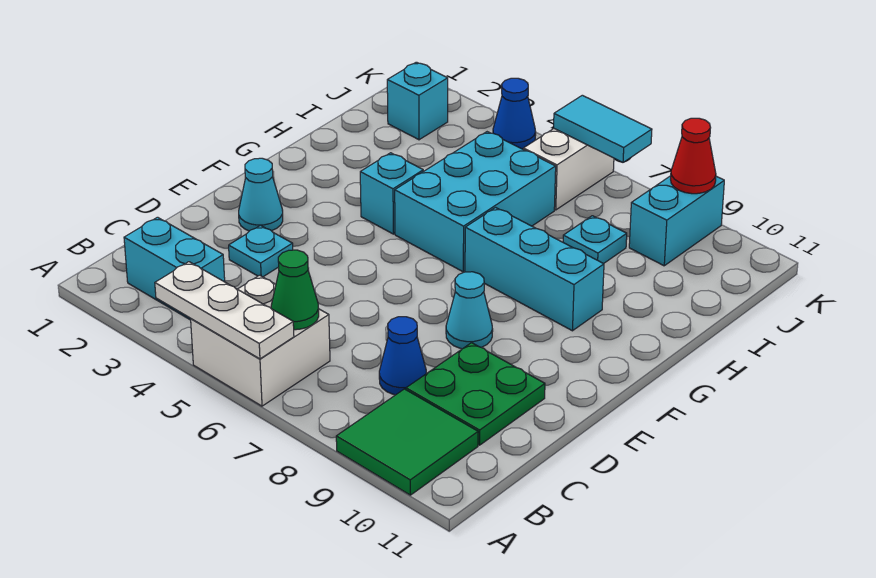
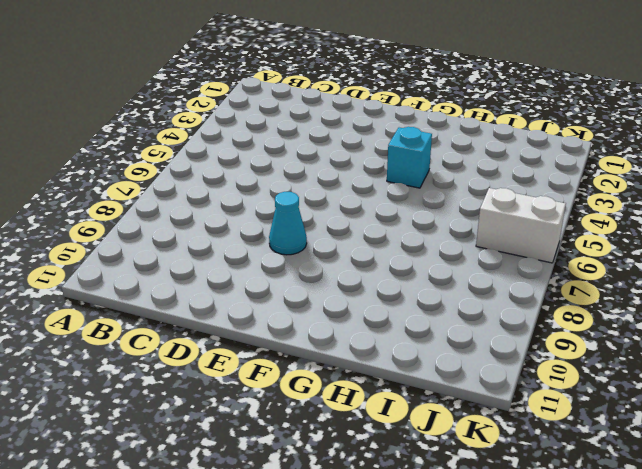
none -> white 2x2 brick [191,275,330,406]
none -> green 2x2 tile [336,389,478,495]
none -> cyan 1x2 brick [124,217,225,320]

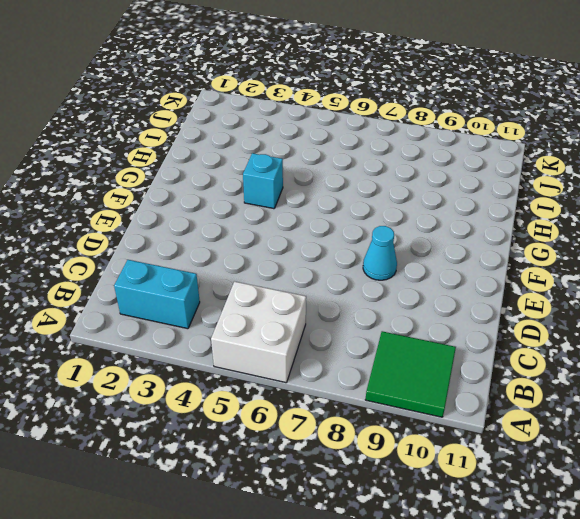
none -> blue 1x1 cone [379,317,426,395]
none -> green 2x2 plate [406,343,545,445]
none -> cyan 1x1 plate [229,225,293,277]

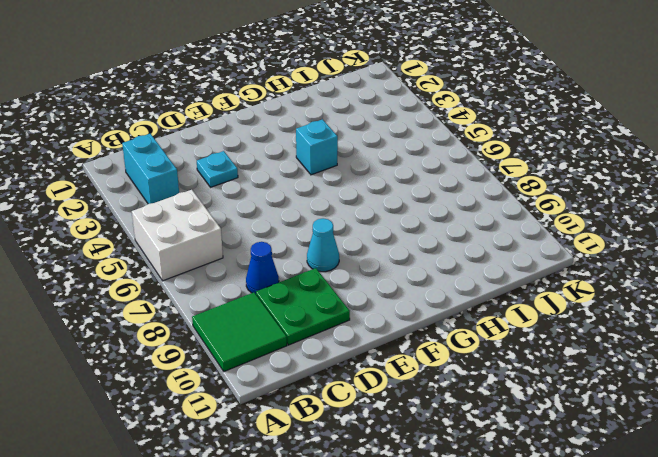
none -> cyan 1x1 cone [239,158,283,231]
none -> cyan 2x3 brick [395,132,556,272]
none -> cyan 1x3 brick [465,208,604,331]

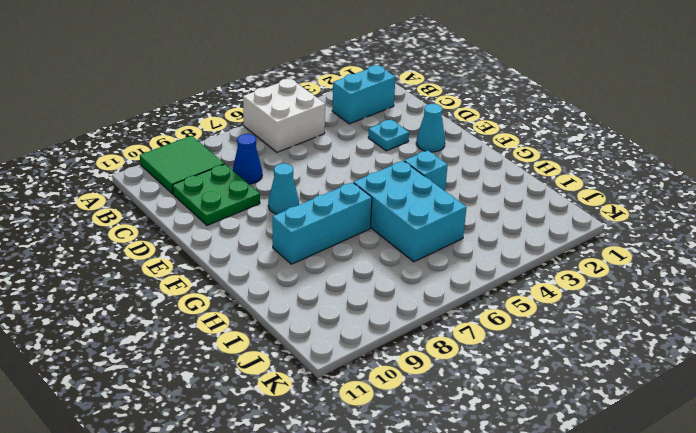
none -> cyan 1x1 plate [563,216,627,264]
none -> cyan 1x1 brick [387,62,448,140]
none -> white 1x2 brick [523,129,614,210]

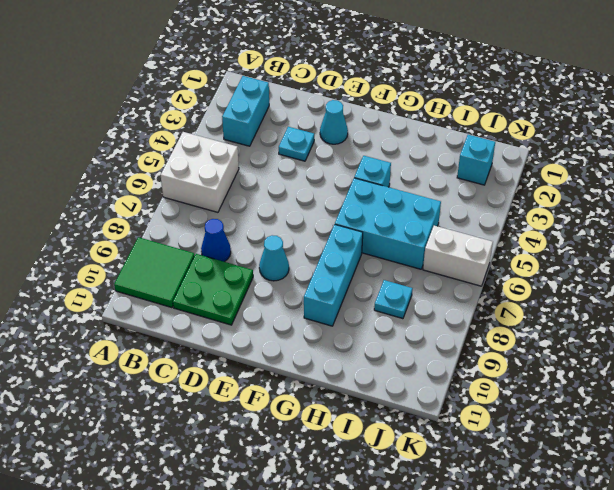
none -> cyan 1x2 brick [629,176,724,266]
none -> blue 1x1 cone [493,78,536,149]
none -> white 1x3 plate [155,262,294,359]

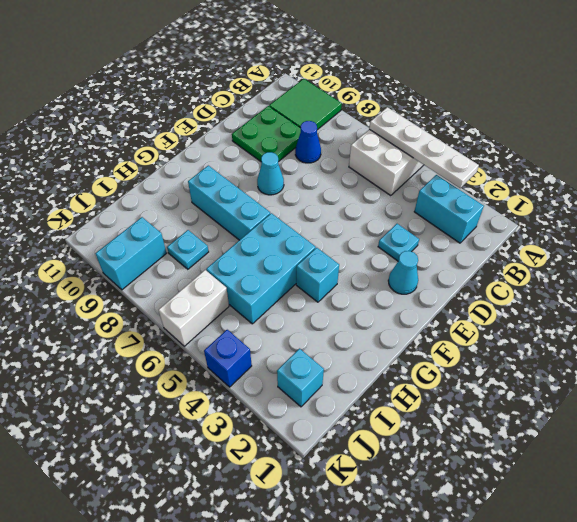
white 1x4 plate [369,107,479,188] -> white 1x3 plate [155,262,294,359]
blue 1x1 brick [204,330,252,387] -> blue 1x1 cone [493,78,536,149]
none -> green 1x1 cone [271,250,319,330]
none -> cyan 1x2 tile [554,95,652,162]
none -> red 1x1 cone [671,118,716,194]

